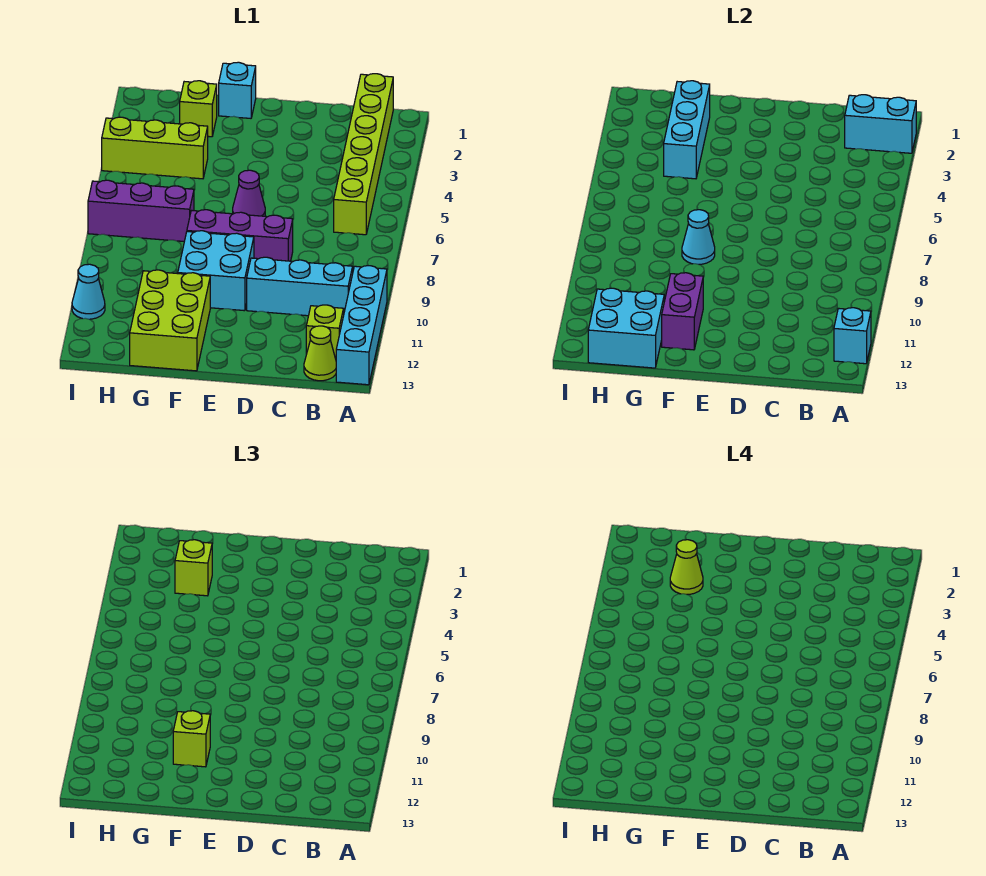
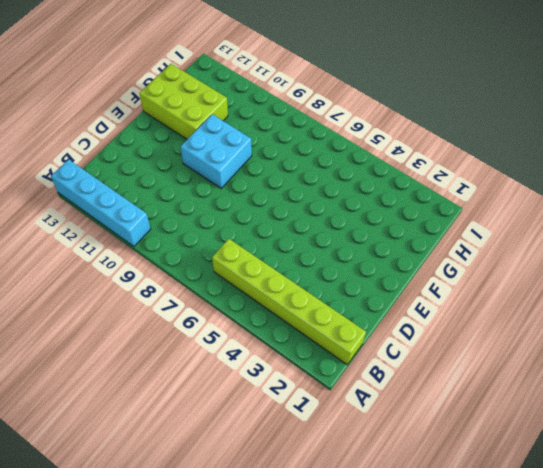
none -> cyan 1x3 brick [247,257,353,316]
none -> lime 1x1 brick [306,305,344,359]
none -> lime 1x1 cone [304,326,336,381]

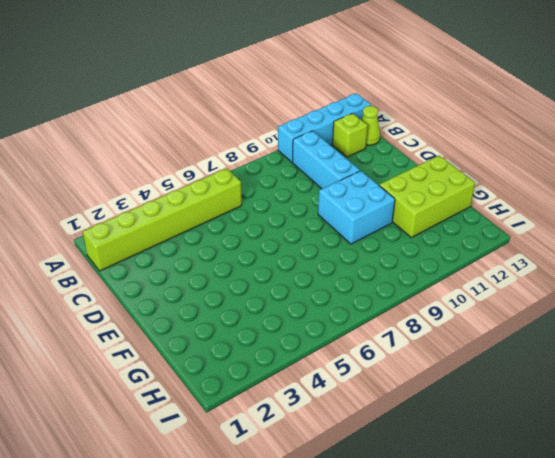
none -> purple 1x3 brick [187,210,293,261]
none -> purple 1x1 cone [233,170,265,216]
none -> cyan 1x1 brick [219,62,256,118]

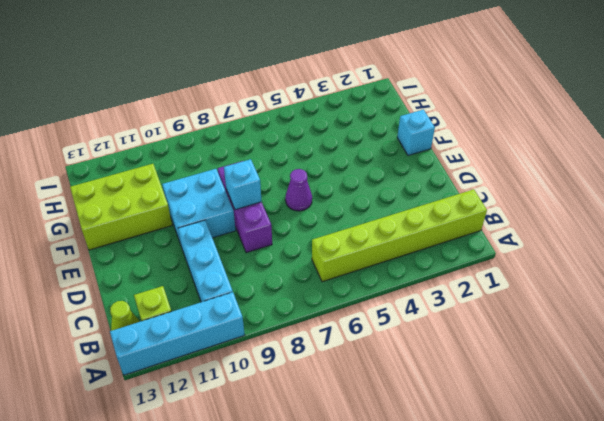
cyan 1x1 brick [224,159,262,210] -> cyan 1x1 brick moved to [834,308,871,364]
none -> lime 1x1 brick [180,81,217,137]
none -> lime 1x3 brick [102,117,208,179]
none -> purple 1x3 brick [88,180,194,241]

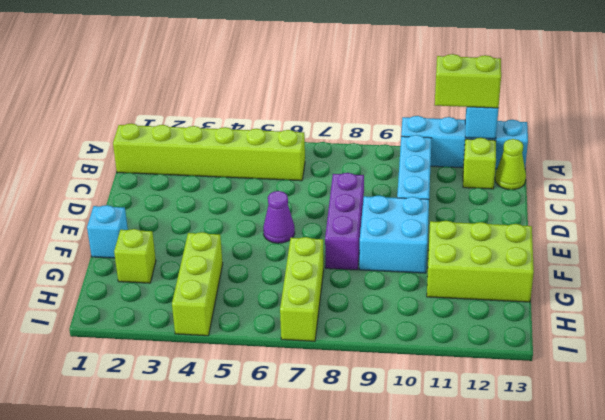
lime 1x2 brick [435,54,501,108] -> none
lime 1x3 brick [280,237,324,341] -> purple 1x3 brick [88,180,194,241]
none -> cyan 1x1 cone [72,264,105,319]
none -> cyan 1x2 brick [845,95,916,153]
none -> cyan 1x1 cone [682,210,715,264]

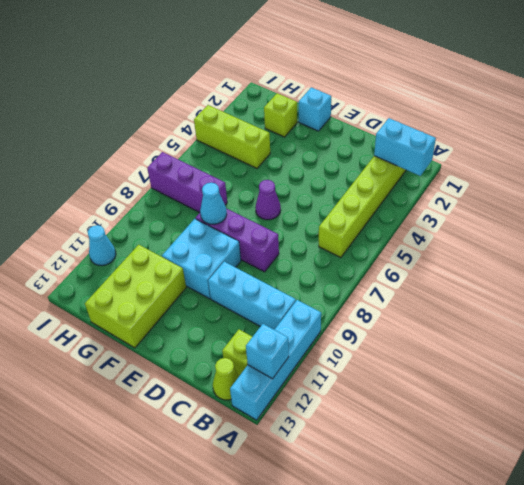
none -> purple 1x2 brick [662,273,703,350]
none -> cyan 1x3 brick [664,81,710,179]
none -> cyan 2x2 brick [588,288,664,368]

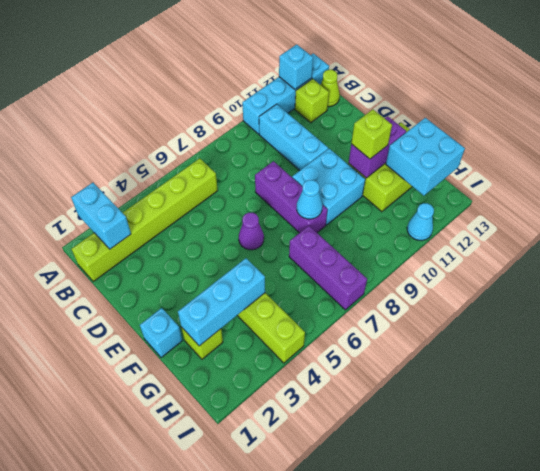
none -> lime 1x1 brick [175,540,212,596]
none -> lime 1x1 cone [670,540,703,594]

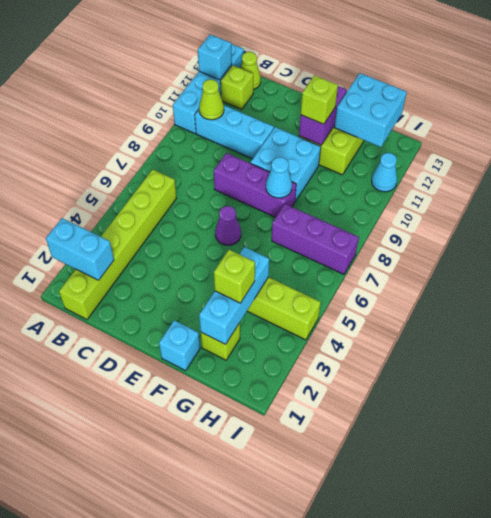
lime 1x1 cone [199,79,224,120] -> lime 1x1 cone moved to [670,540,703,594]

